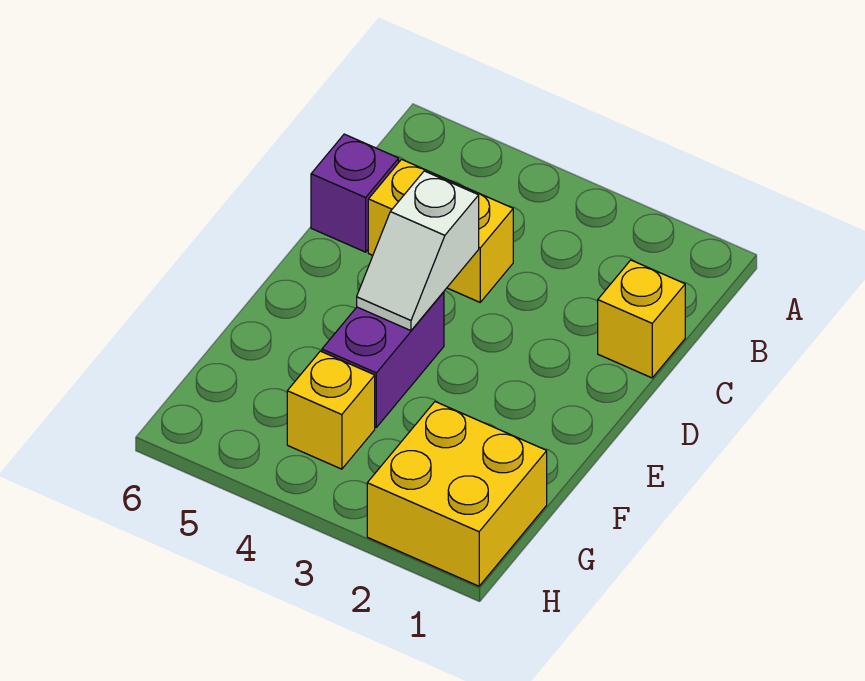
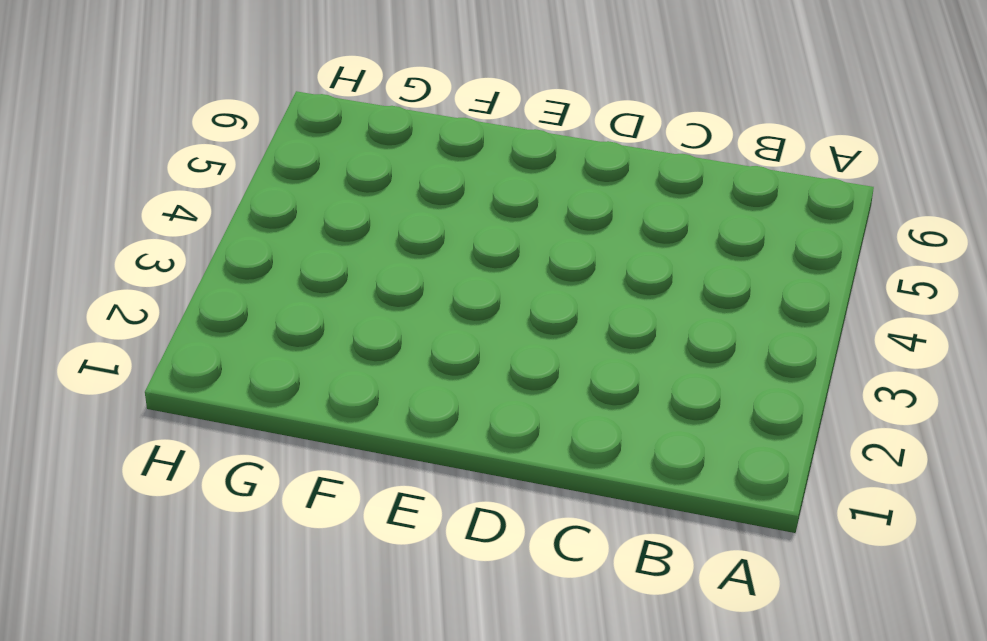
none -> yellow 1x1 brick [598,260,685,378]
none -> yellow 1x2 brick [368,159,513,302]

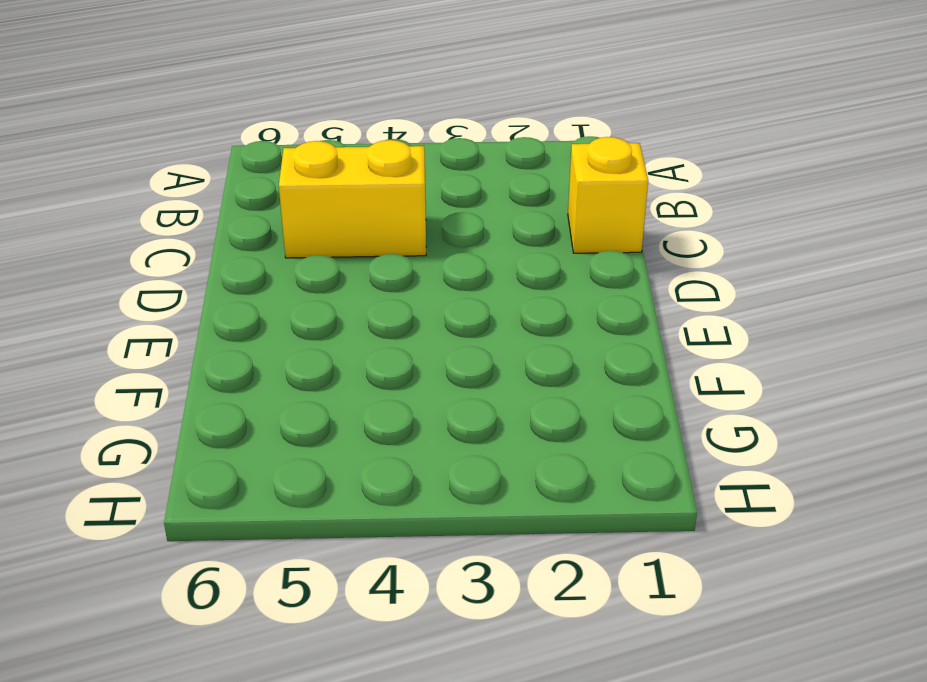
none -> purple 1x1 brick [311,134,399,252]
none -> purple 1x2 brick [322,292,444,427]

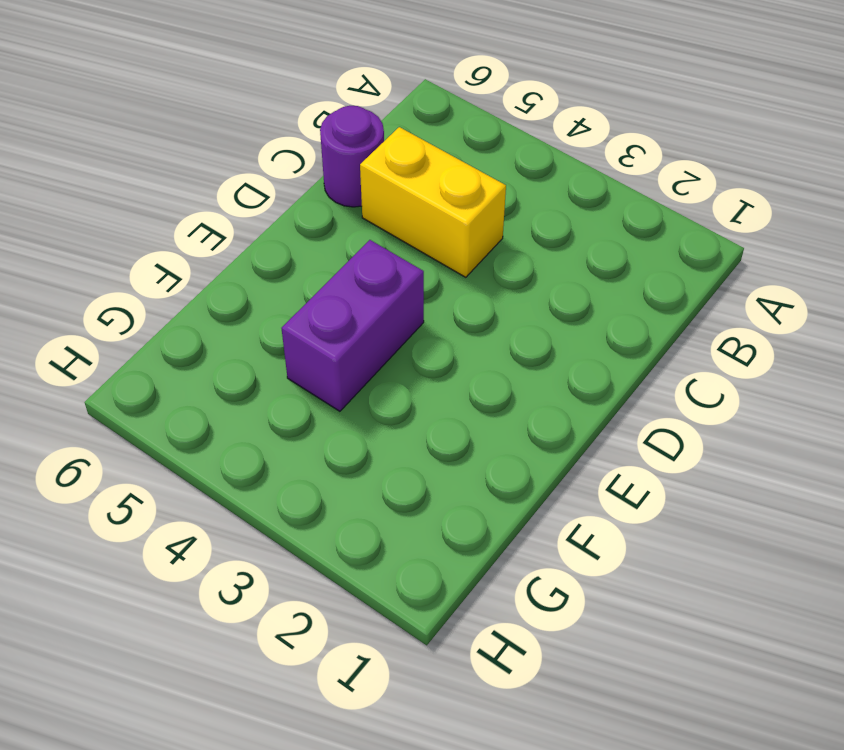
purple 1x1 round brick [320,106,384,207] -> purple 1x1 brick [311,134,399,252]
none -> yellow 1x1 brick [598,260,685,378]
none -> yellow 2x2 brick [367,402,547,586]

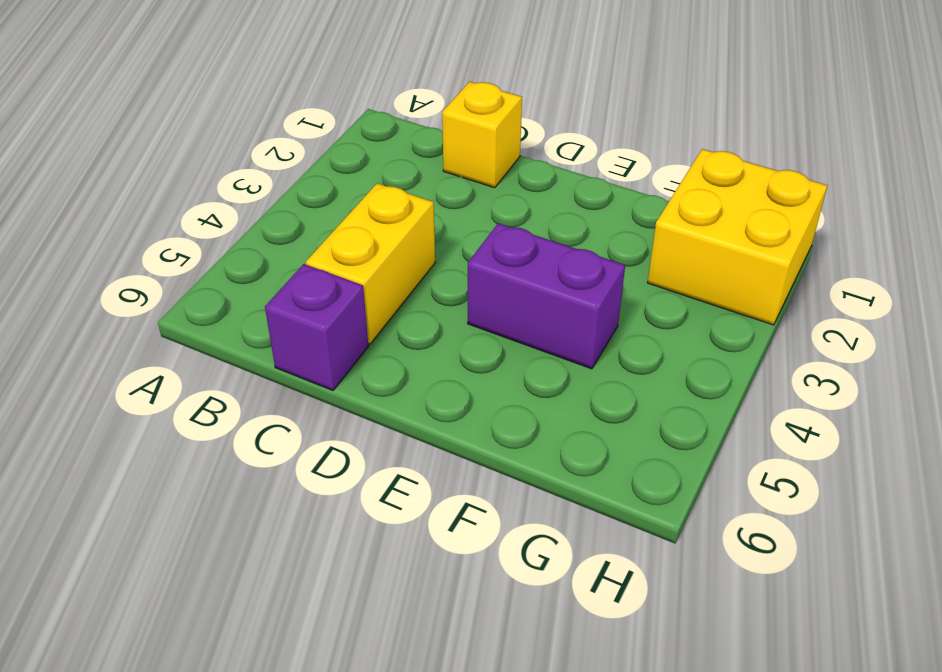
none -> yellow 1x1 brick [287,351,375,469]
none -> white 1x2 slope [357,171,479,331]

